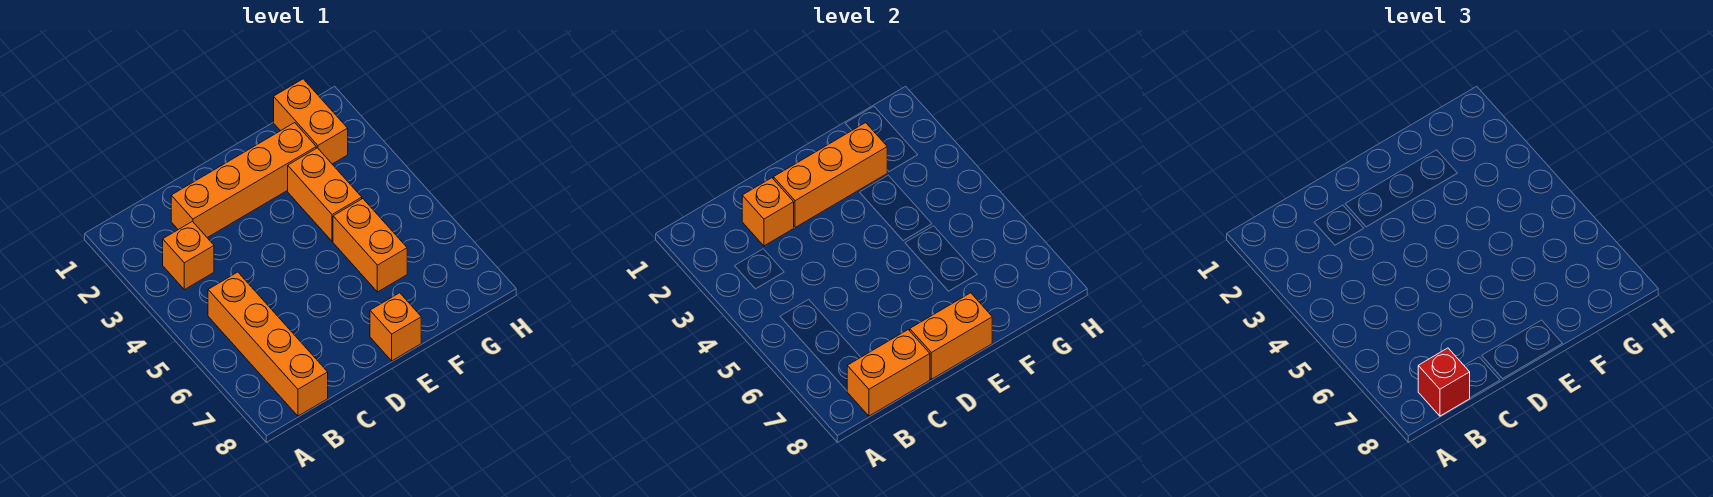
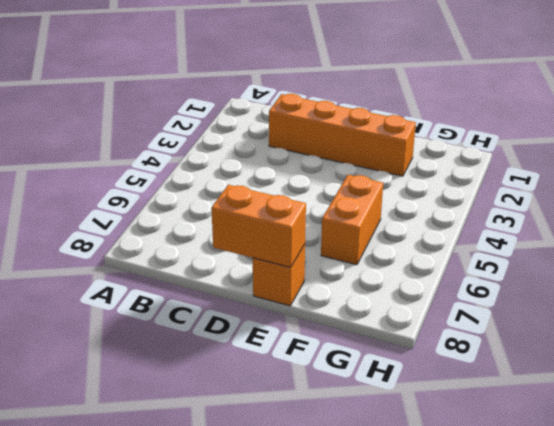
none -> orange 1x1 brick [163,221,214,290]
none -> orange 1x4 brick [208,272,328,416]
none -> orange 1x2 brick [288,148,362,241]

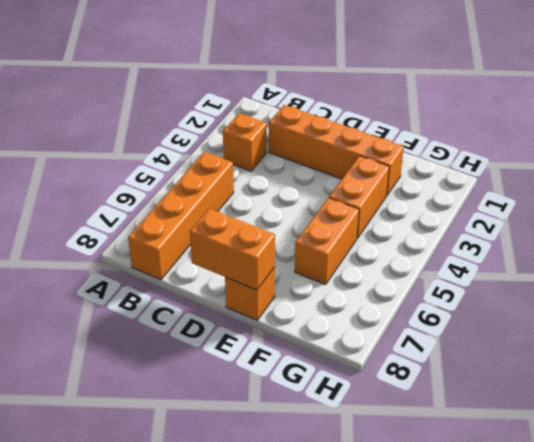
none -> orange 1x2 brick [274,79,348,164]
none -> orange 1x2 brick [847,330,930,416]
none -> orange 1x1 brick [742,178,794,246]

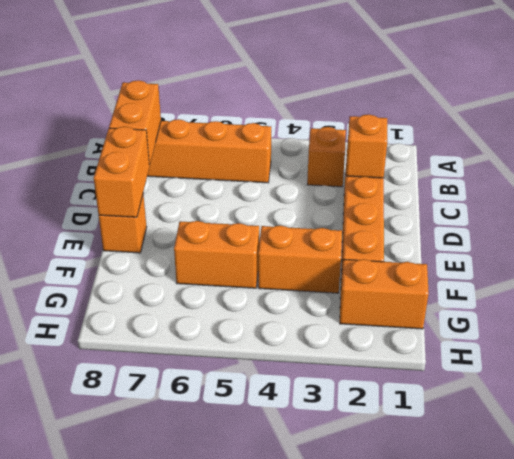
none -> orange 1x3 brick [773,123,887,228]
none -> red 1x1 brick [1418,348,1470,416]

